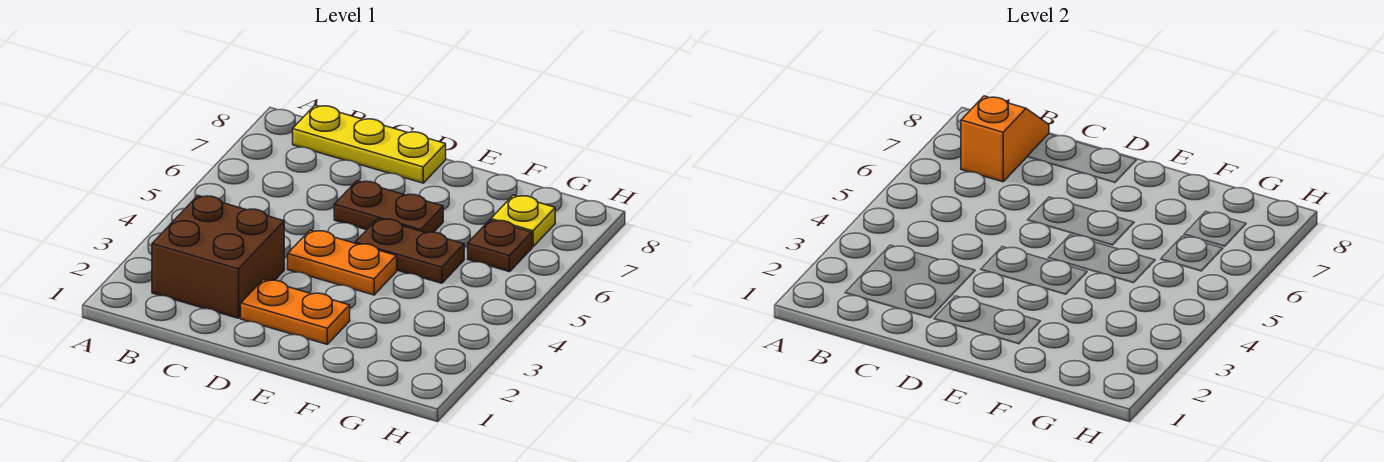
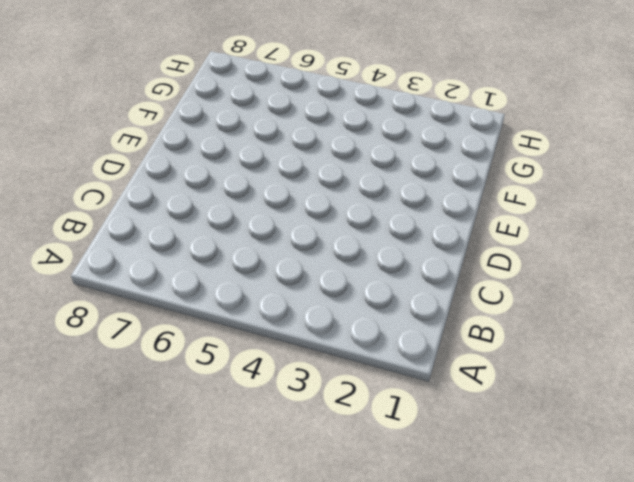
none -> brown 2x2 brick [152,196,284,318]
none -> yellow 1x3 plate [293,105,446,183]

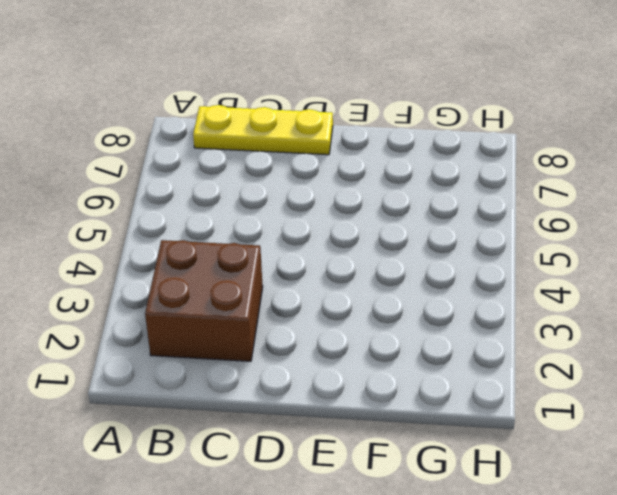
none -> orange 1x2 plate [241,280,350,344]
none -> orange 1x2 plate [288,230,397,295]

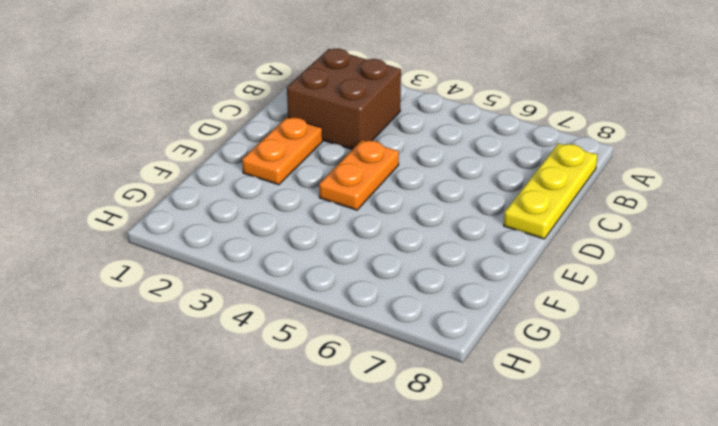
none -> brown 1x2 plate [334,181,443,233]
none -> brown 1x2 plate [355,219,464,283]

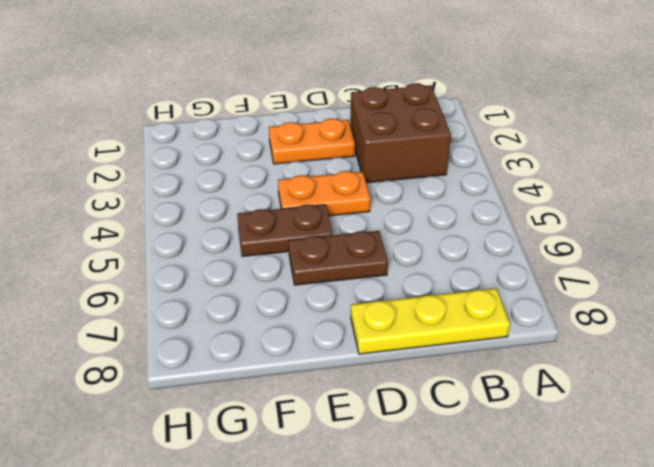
none -> brown 1x1 plate [468,220,532,272]
none -> yellow 1x1 plate [491,195,555,247]

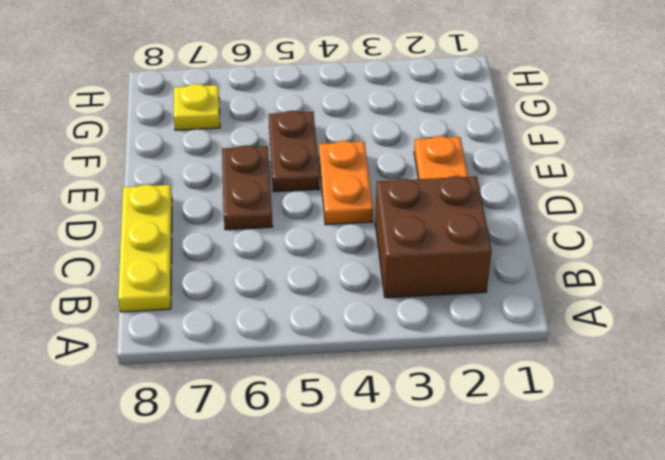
none -> brown 1x1 plate [468,220,532,272]
none -> orange 1x2 slope [961,96,1049,182]

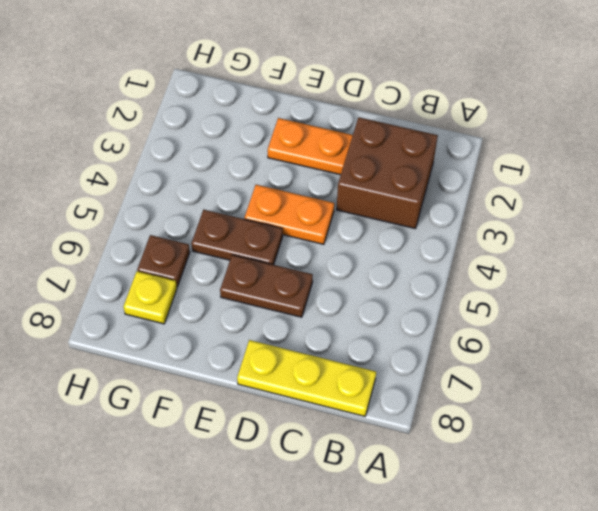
none -> orange 1x2 slope [961,96,1049,182]

